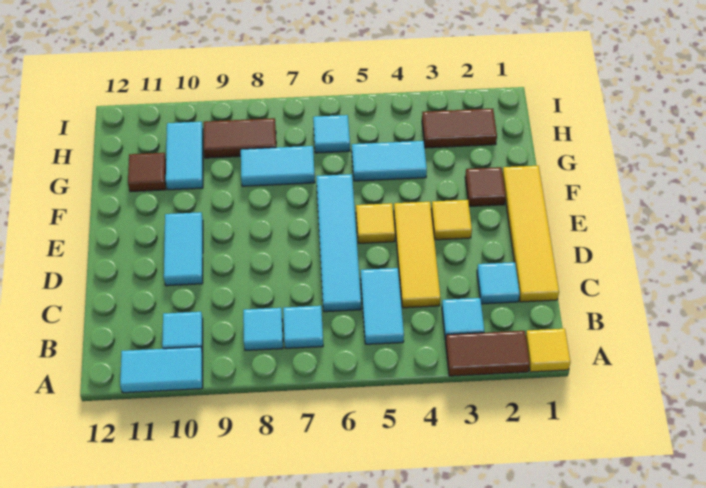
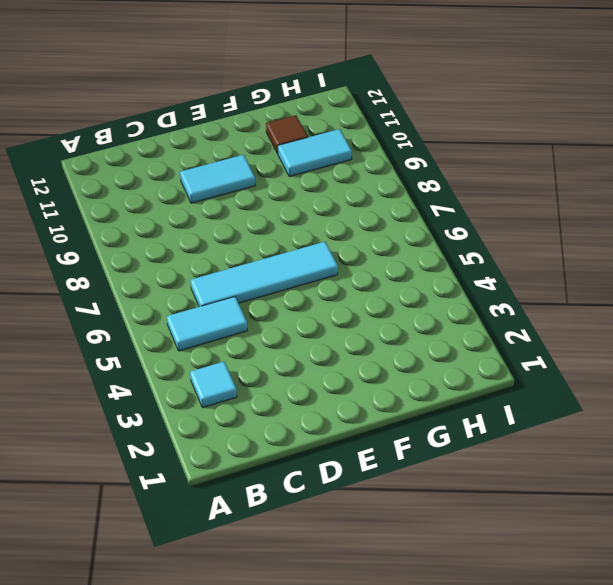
none -> yellow 1x1 tile [526,329,570,372]
none -> brown 1x2 tile [446,331,530,376]
none -> cyan 1x2 tile [120,347,203,393]

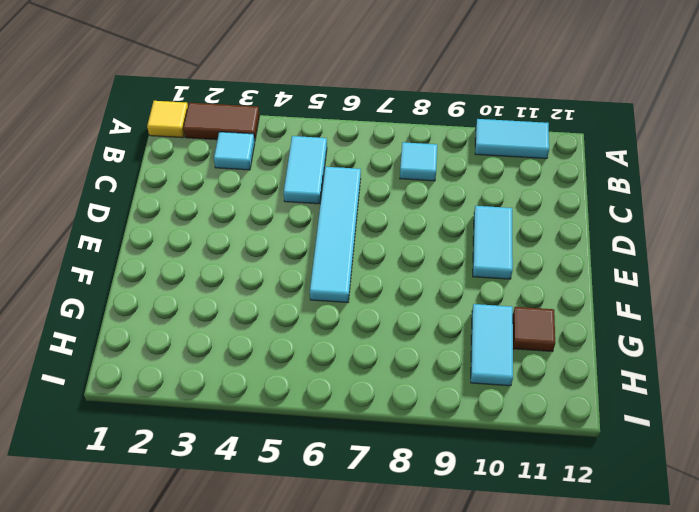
none -> cyan 1x1 tile [283,306,323,348]
none -> cyan 1x1 tile [162,312,203,352]
none -> yellow 1x4 tile [502,166,559,302]

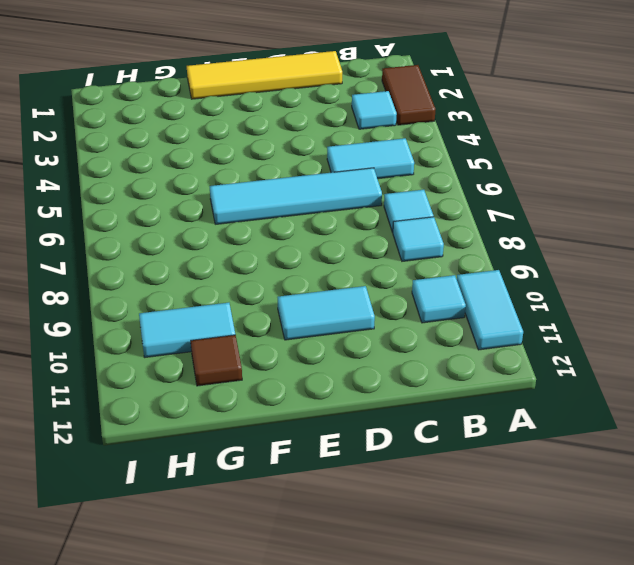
none -> yellow 1x1 tile [526,329,570,372]
none -> cyan 1x1 tile [477,262,520,304]
none -> yellow 1x3 tile [394,202,441,308]

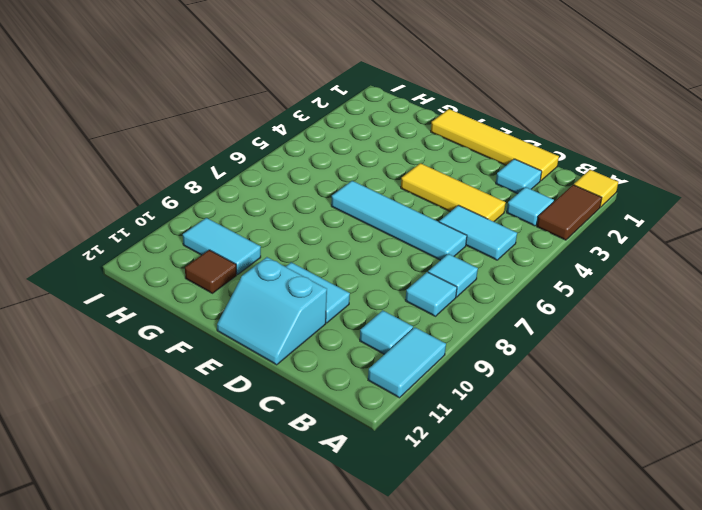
cyan 2x2 slope [217,257,327,365] -> none
none -> yellow 1x1 tile [431,200,472,240]
none -> yellow 1x1 tile [356,203,395,243]
none -> brown 1x1 tile [465,167,506,206]

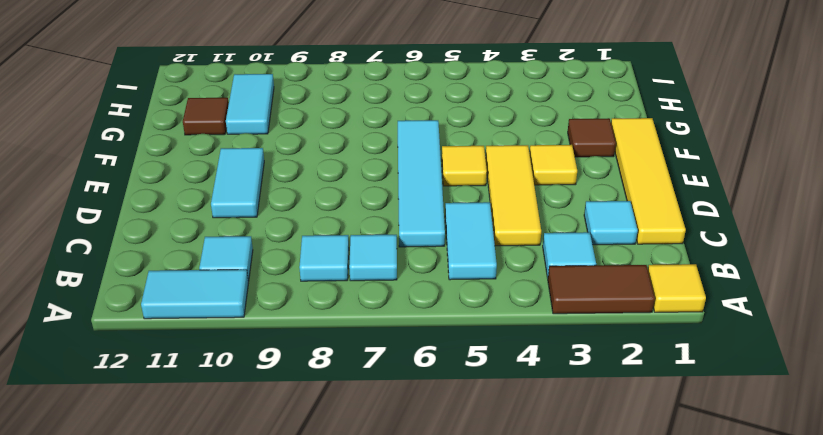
none -> cyan 1x2 tile [352,141,427,181]
none -> cyan 1x2 tile [241,146,315,186]
none -> brown 1x2 tile [422,109,497,148]

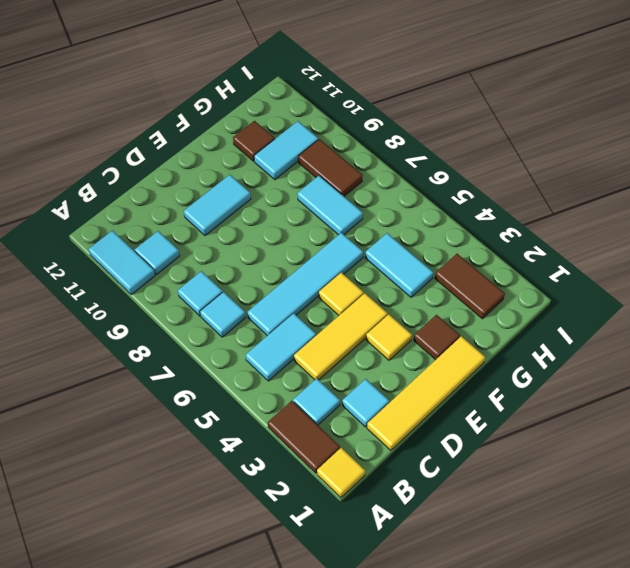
none -> cyan 1x1 tile [313,115,350,153]

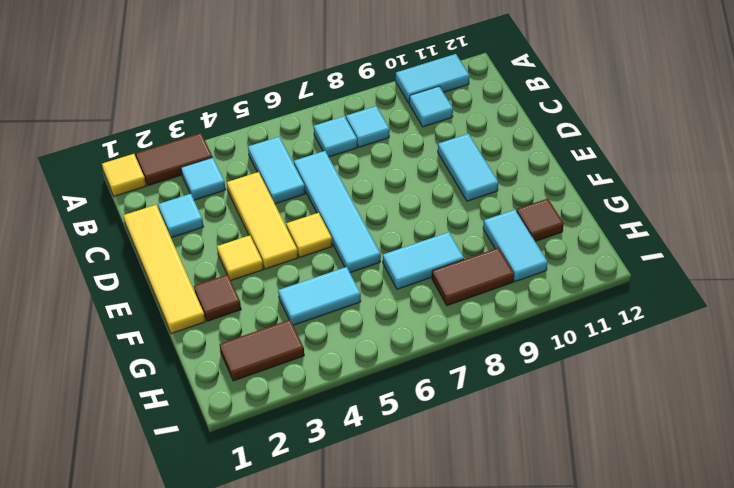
none -> cyan 1x1 tile [313,115,350,153]

